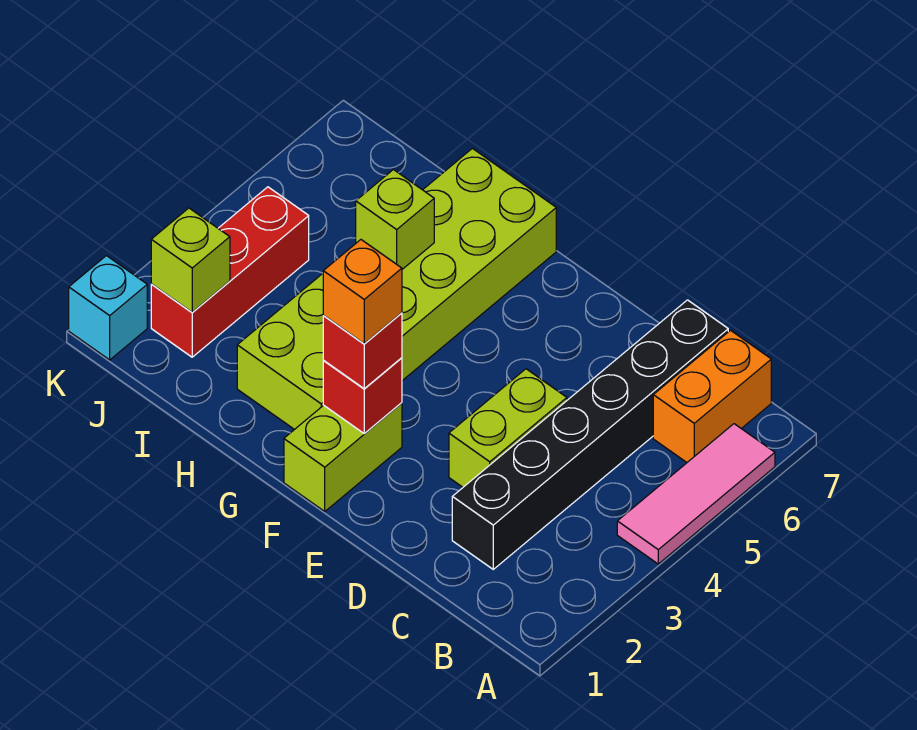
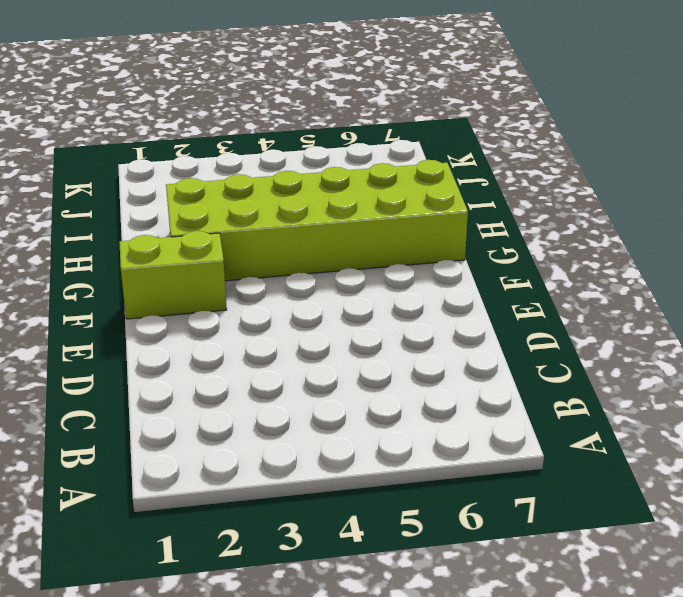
none -> pink 1x3 tile [617,424,775,564]
none -> orange 1x2 brick [653,330,771,462]
none -> black 1x6 brick [452,300,728,569]

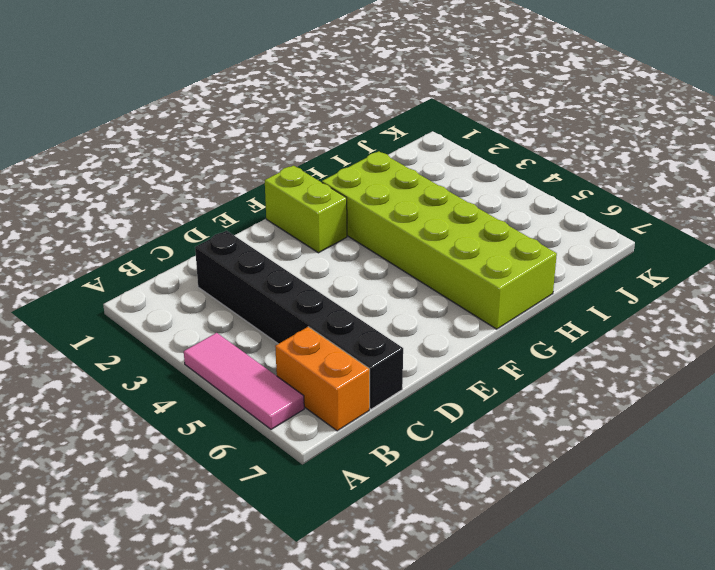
none -> lime 1x2 brick [449,369,567,487]
none -> red 1x3 brick [151,187,309,357]
none -> cyan 1x1 brick [69,256,147,360]

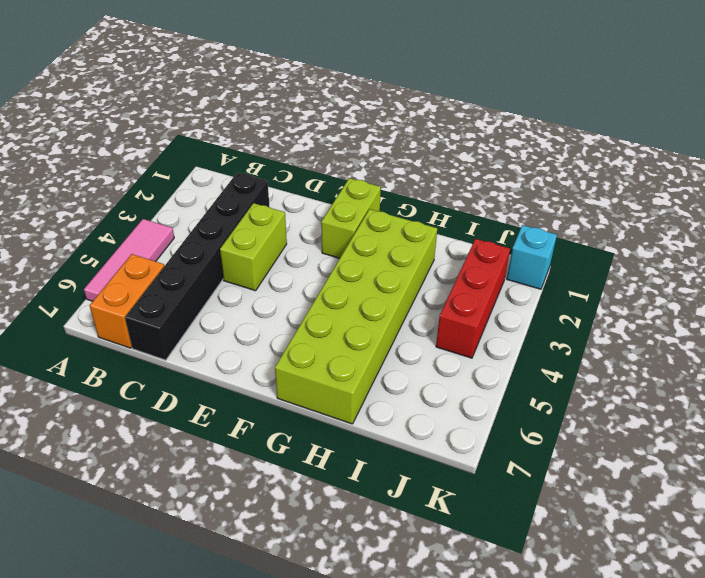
none -> red 1x1 brick [323,358,402,433]
none -> lime 1x1 brick [356,170,434,269]
none -> lime 1x1 brick [151,208,230,312]

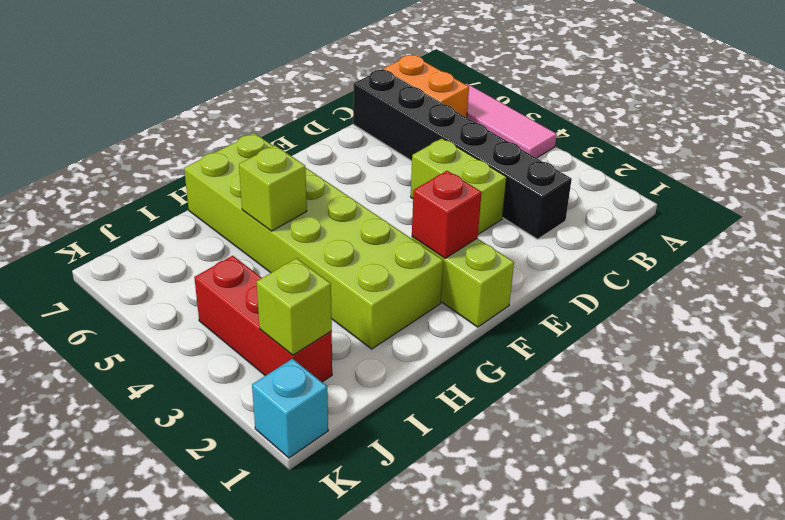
none -> red 1x1 brick [323,313,402,389]
none -> orange 1x1 brick [323,240,402,344]

